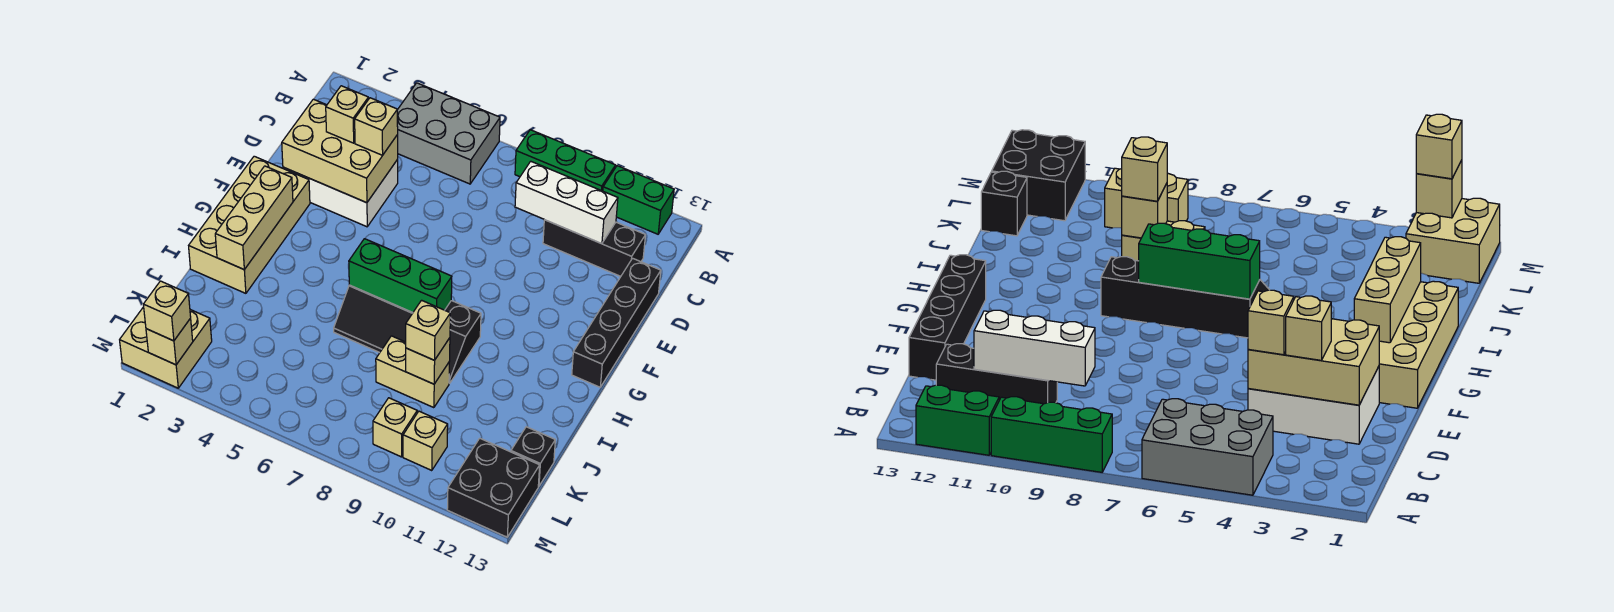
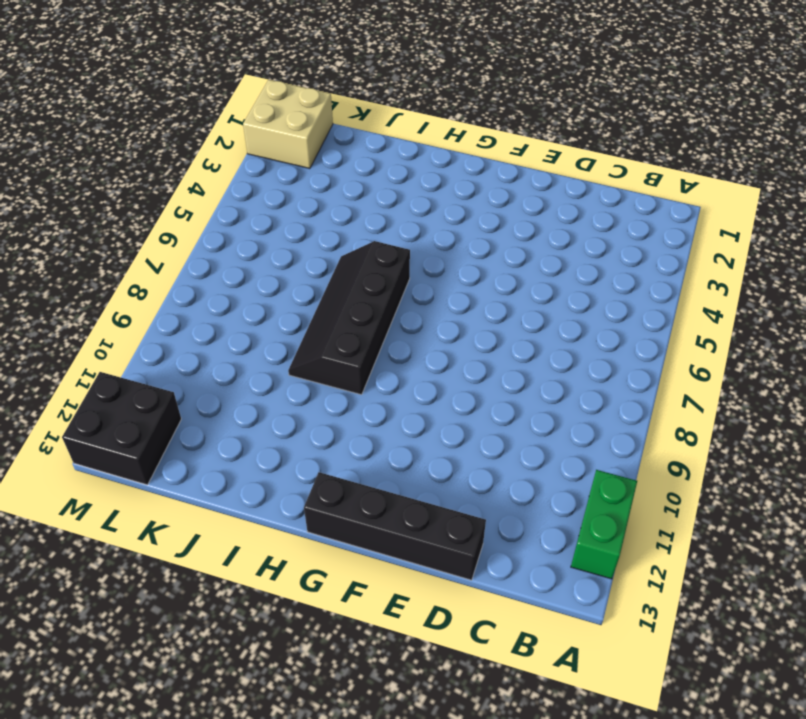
none -> grey 2x3 brick [397,83,500,184]
none -> green 1x3 brick [515,130,616,191]
none -> black 1x3 brick [543,220,645,276]

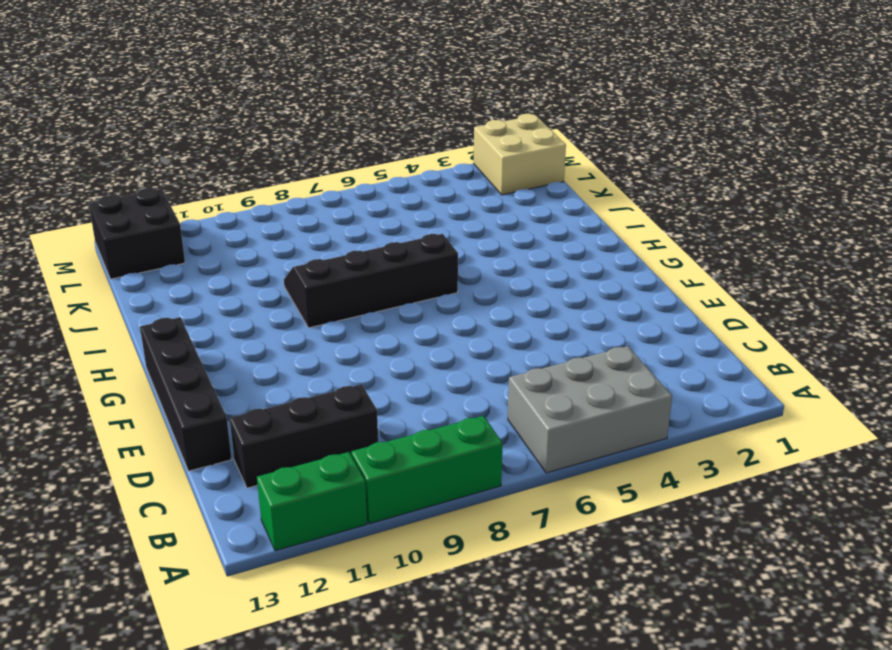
none -> white 2x3 brick [283,160,398,227]
none -> tan 2x4 brick [189,156,310,293]
none -> tan 1x2 brick [376,336,449,408]

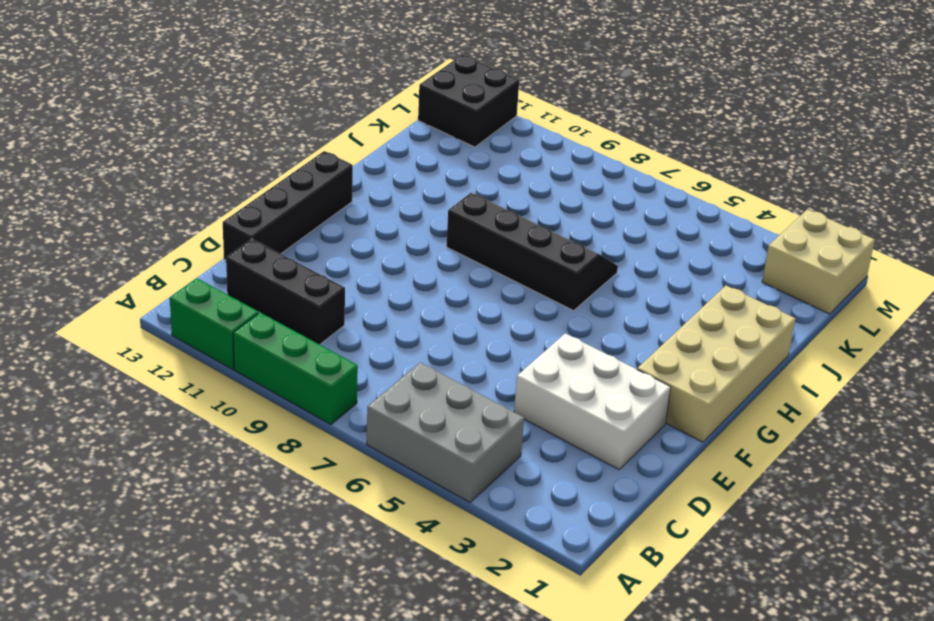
none -> tan 1x2 brick [376,336,449,408]
none -> black 1x1 brick [511,427,555,486]
none -> tan 1x1 brick [373,398,417,457]

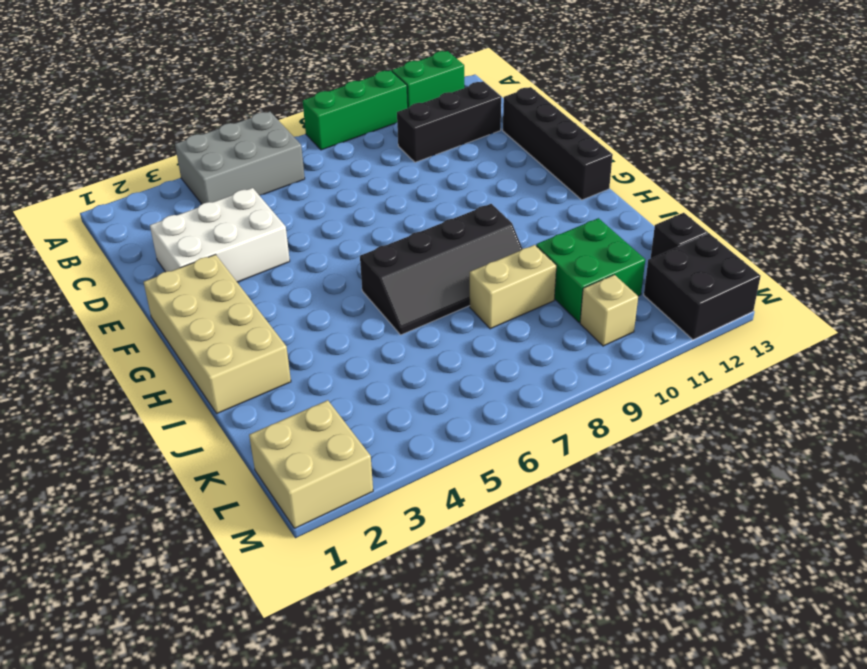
green 2x2 brick [536,218,645,323] -> none
none -> tan 1x1 brick [373,398,417,457]
none -> white 1x3 brick [515,161,618,244]
none -> tan 2x3 brick [282,99,398,203]

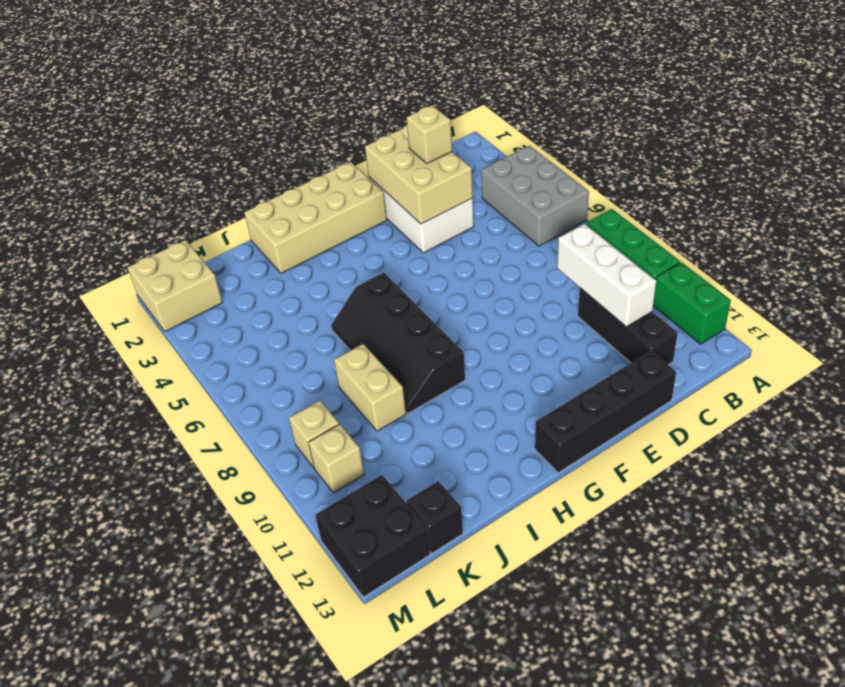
none -> tan 1x3 brick [215,166,293,270]
none -> green 1x3 brick [349,239,452,312]
none -> tan 1x1 brick [406,338,450,384]

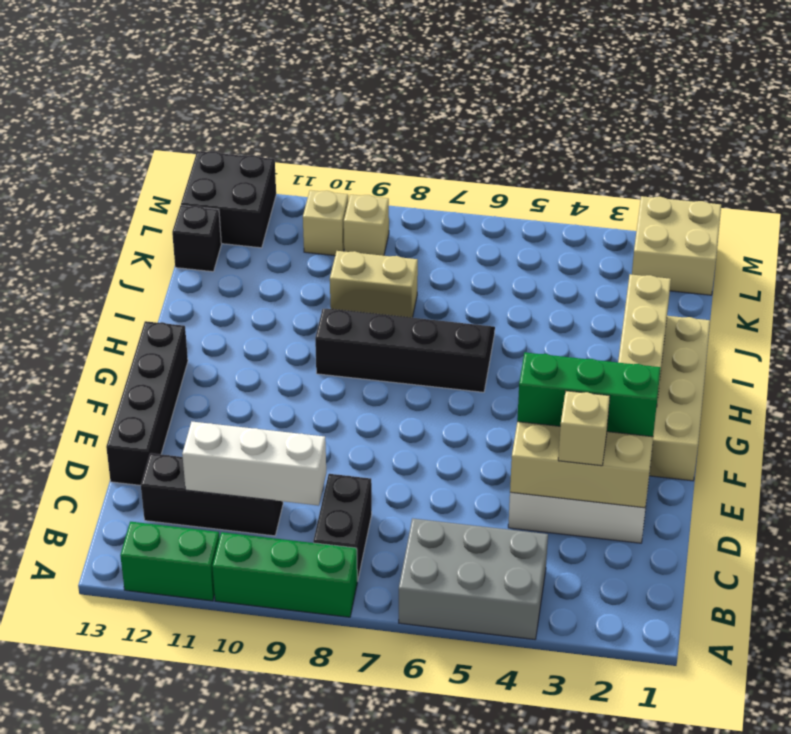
black 1x2 brick [313,474,372,581] -> none
green 1x3 brick [517,353,661,437] -> green 1x3 brick moved to [349,239,452,312]
none -> tan 1x1 brick [406,338,450,384]
none -> tan 1x1 brick [146,318,193,365]
none -> tan 1x1 brick [355,98,398,155]

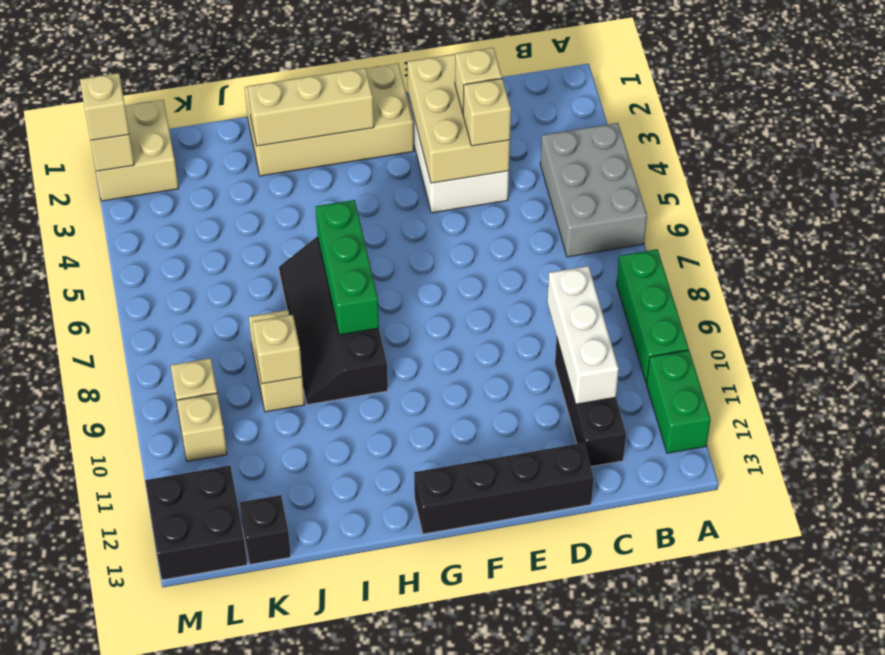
none -> tan 1x1 brick [406,300,450,360]

